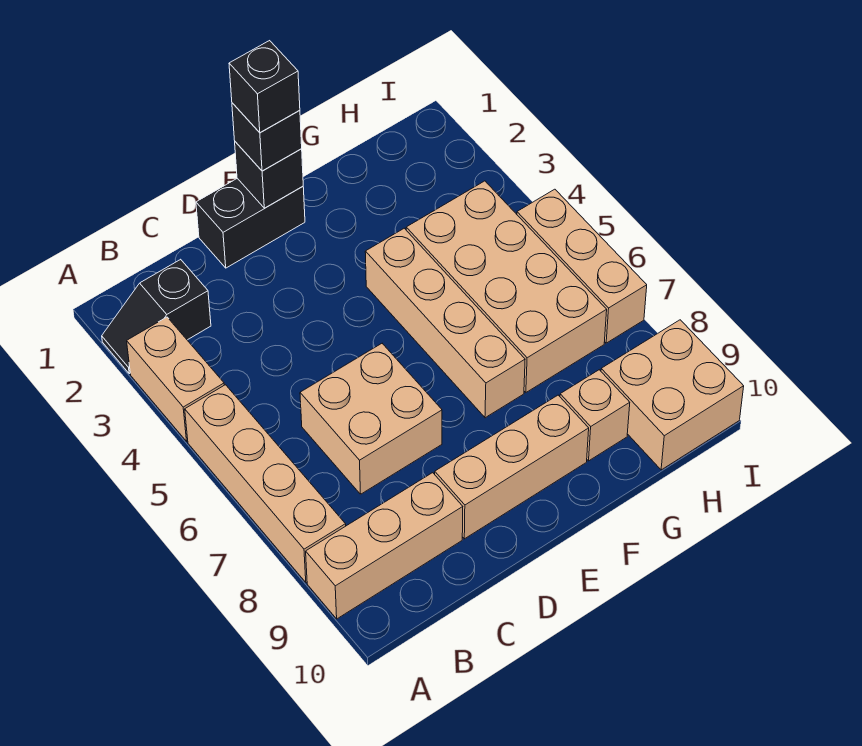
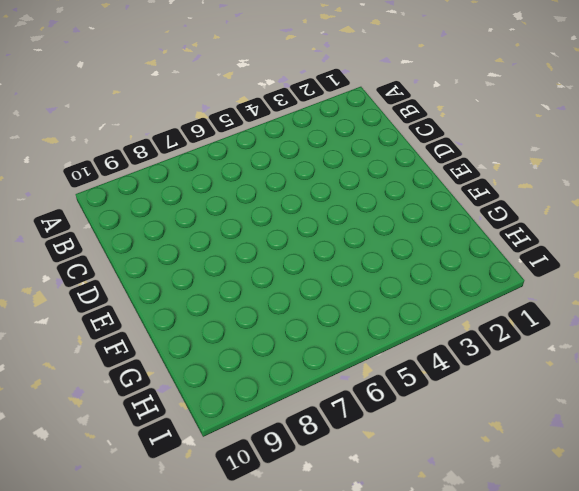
none -> black 1x2 slope [102,259,211,374]
none -> tan 1x2 brick [127,317,224,441]
none -> tan 1x4 brick [185,385,346,582]

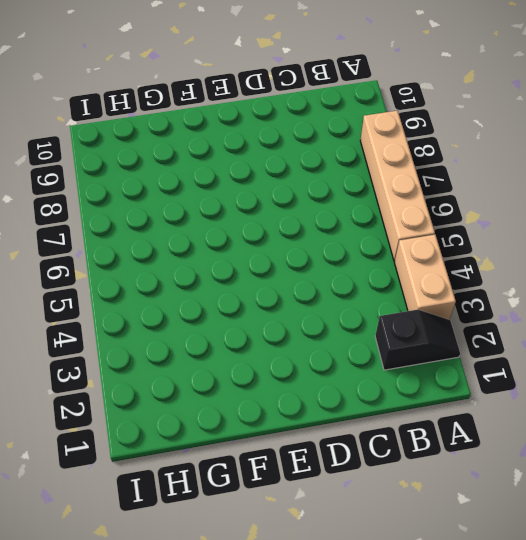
none -> tan 1x3 brick [306,473,463,619]
none -> tan 2x2 brick [300,343,442,494]
none -> black 1x2 brick [196,178,305,268]

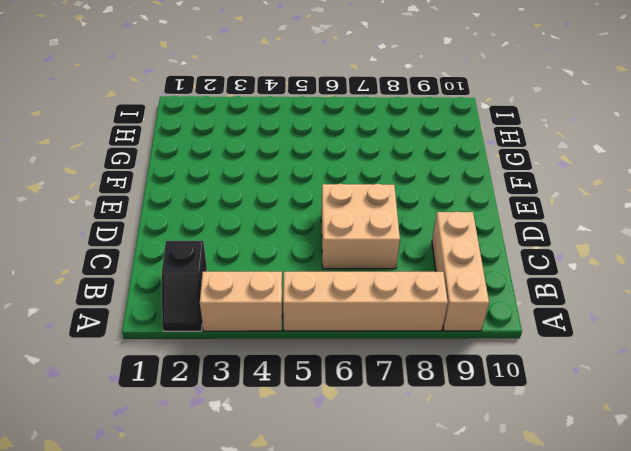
none -> black 1x2 brick [196,178,305,268]
none -> tan 1x3 brick [435,395,589,539]
none -> tan 1x4 brick [365,228,525,418]

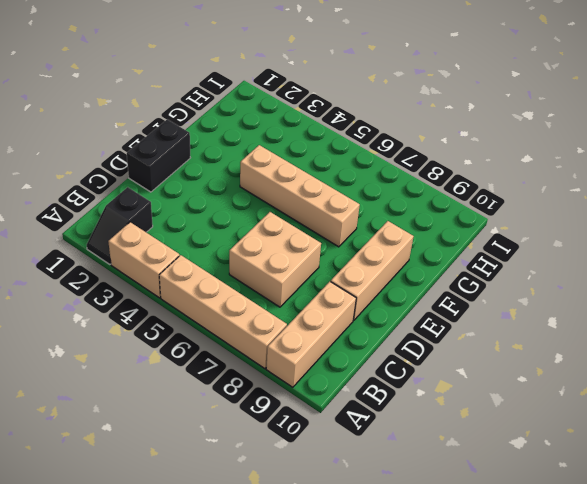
none -> tan 2x4 brick [406,181,607,392]
none -> tan 1x1 brick [560,370,630,461]
none -> tan 2x2 brick [601,320,744,470]

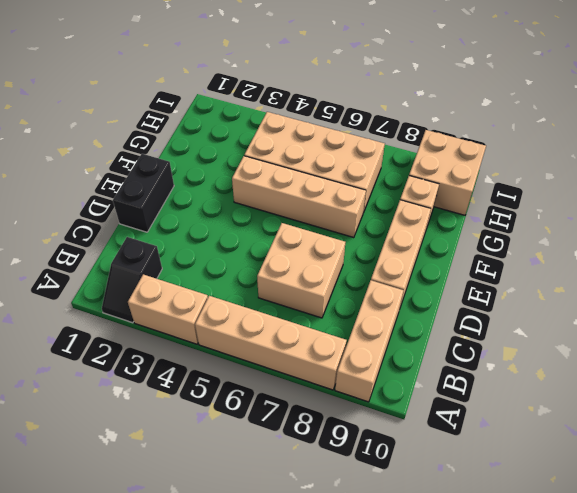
none -> tan 1x3 brick [517,189,647,343]
none -> black 1x1 brick [235,142,303,208]
none -> black 1x1 brick [232,103,302,171]

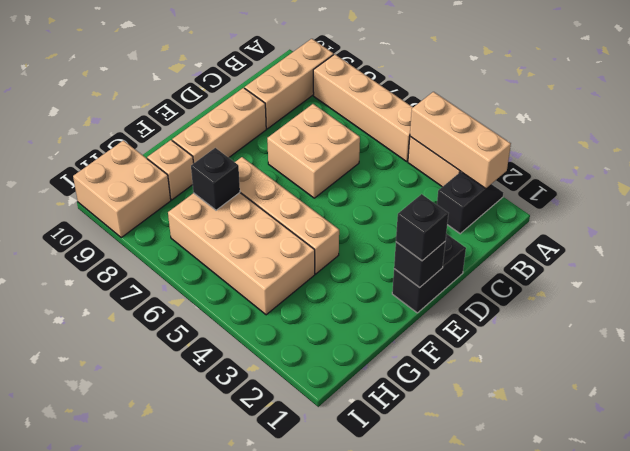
tan 1x3 brick [410,92,511,188] -> tan 1x3 brick moved to [517,189,647,343]
black 1x1 brick [191,148,240,210] -> black 1x1 brick moved to [229,41,300,132]

